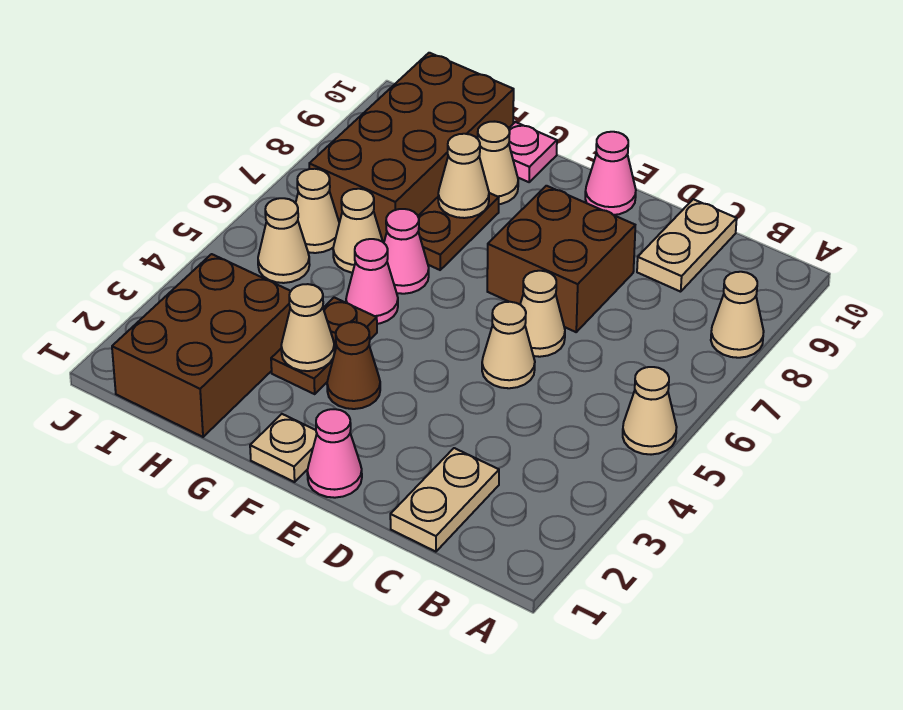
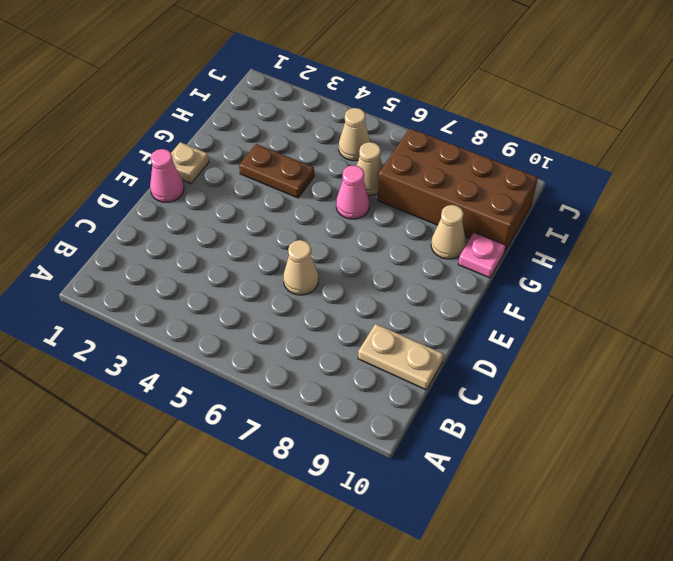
none -> tan 1x1 cone [623,367,677,455]
none -> tan 1x1 cone [711,272,764,358]
none -> tan 1x2 plate [390,448,499,552]

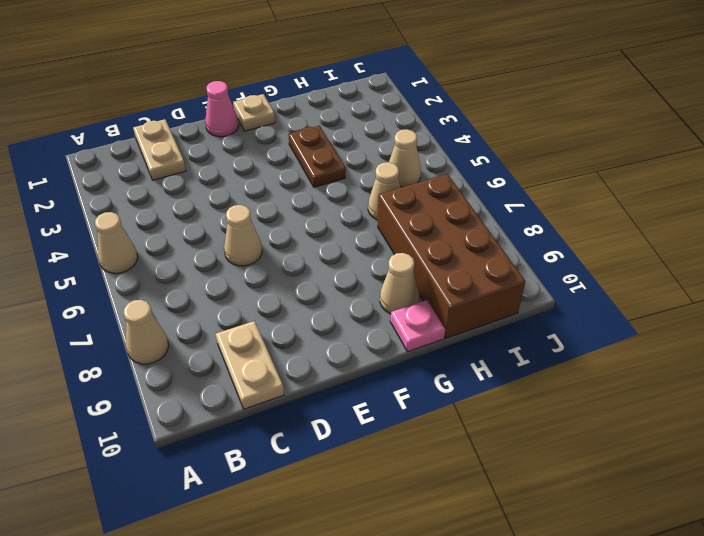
none -> tan 1x1 cone [482,302,535,388]
none -> brown 2x2 brick [487,186,635,332]
none -> pink 1x1 cone [585,132,636,215]

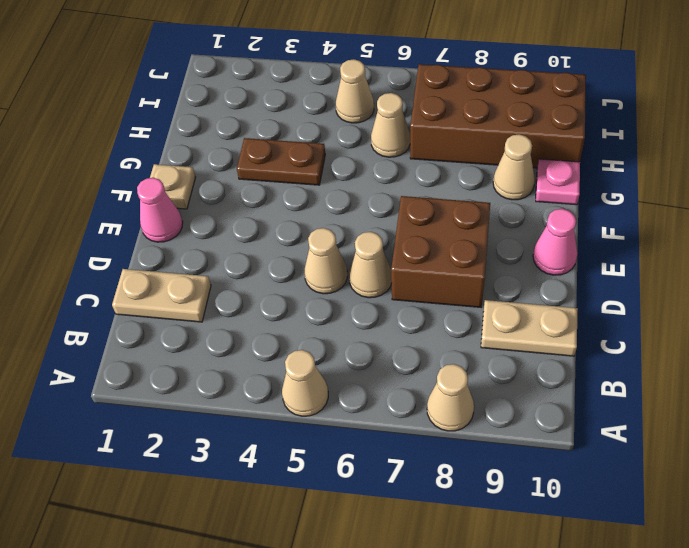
none -> brown 1x1 cone [327,322,380,409]
none -> pink 1x1 cone [346,239,398,324]
none -> pink 1x1 cone [384,209,429,294]

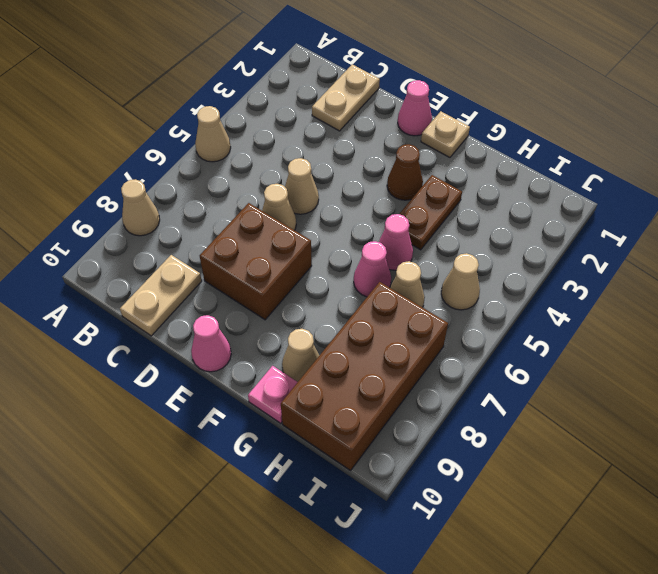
none -> brown 1x2 plate [418,193,499,270]
none -> brown 2x3 brick [112,254,291,437]
none -> tan 1x1 cone [296,169,339,253]

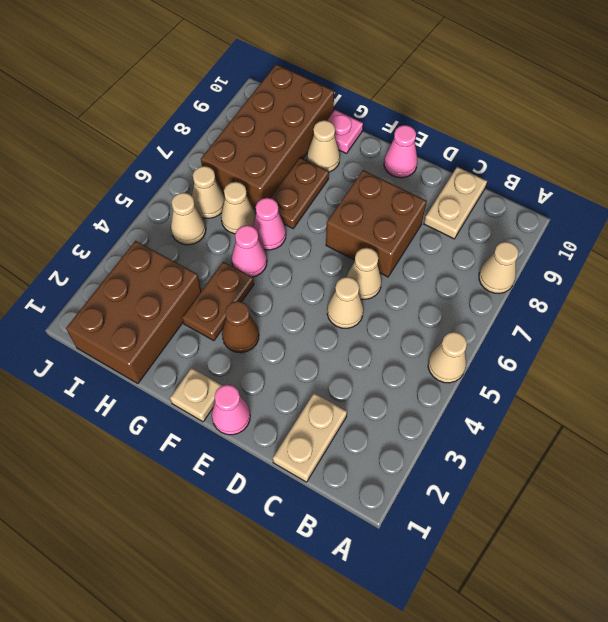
none -> tan 1x1 cone [281,284,335,371]
none -> tan 1x1 cone [438,134,489,218]

